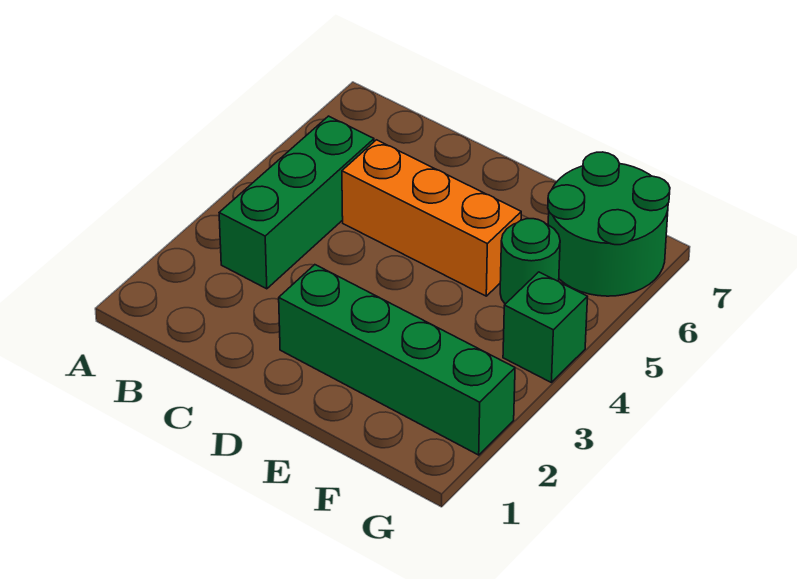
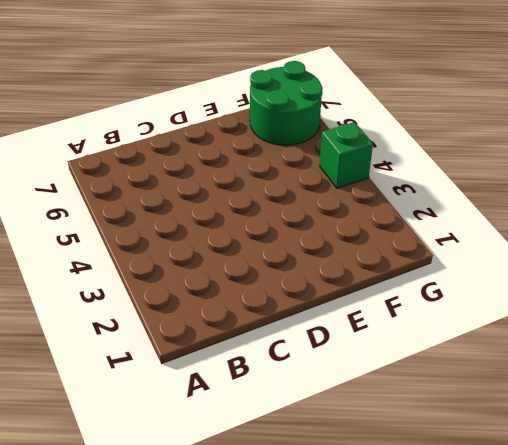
none -> green 1x3 brick [219,116,374,289]
none -> orange 1x3 brick [342,140,521,296]

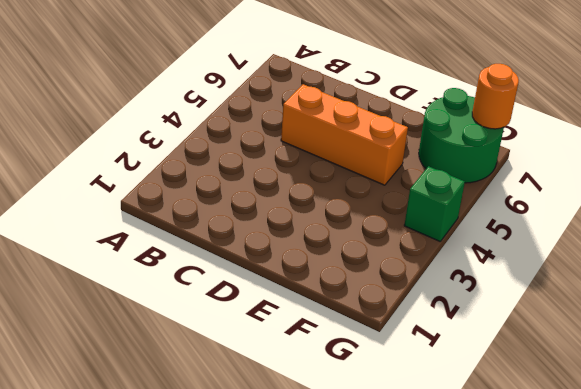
orange 1x1 round brick [472,64,519,129] -> none
none -> green 1x3 brick [219,116,374,289]
none -> green 1x4 brick [279,265,515,455]

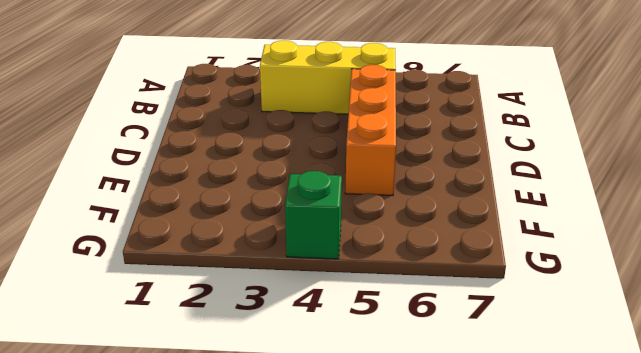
yellow 1x3 brick [260,40,396,114] -> green 1x3 brick [219,116,374,289]
none -> green 1x4 brick [279,265,515,455]
none -> green 1x1 round brick [500,219,560,304]

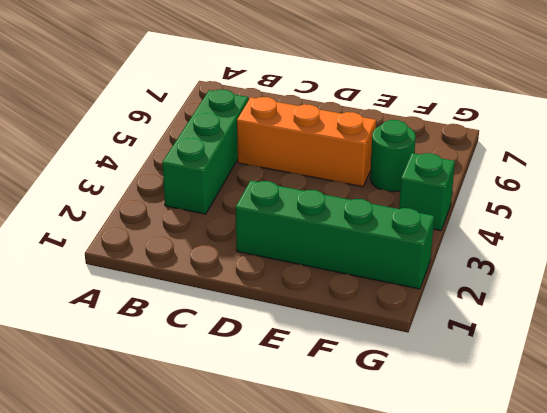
none -> green 2x2 round brick [548,152,670,296]

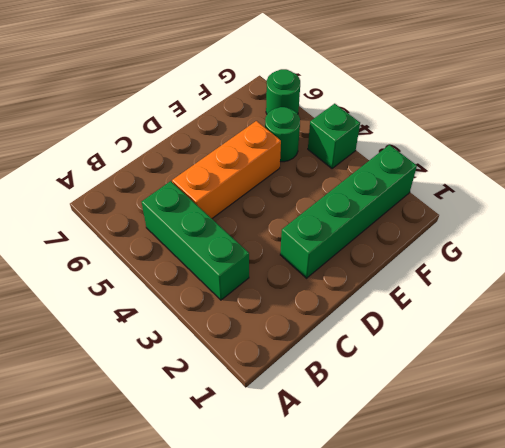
green 1x1 round brick [266,69,300,114] -> green 2x2 round brick [548,152,670,296]

